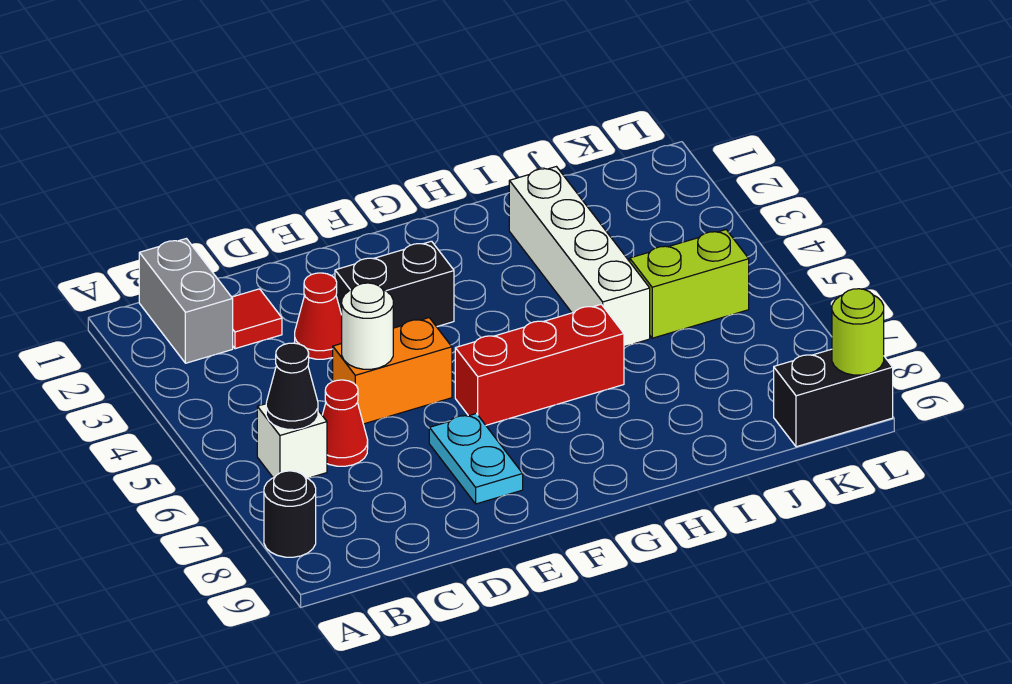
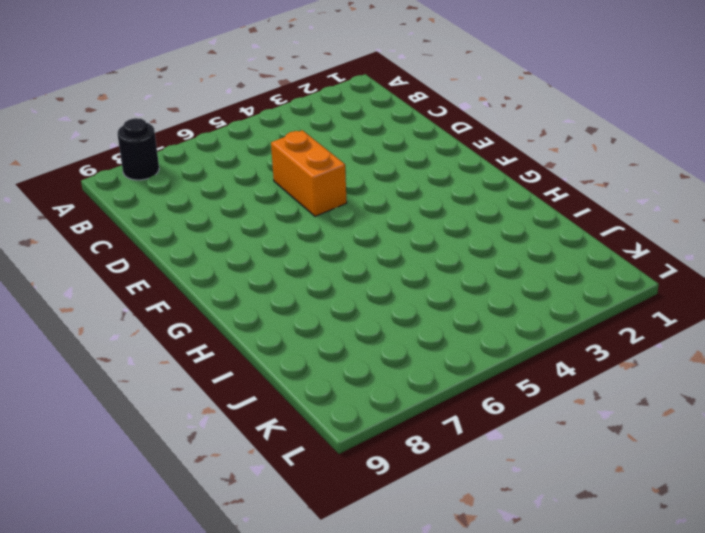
none -> grey 1x2 brick [139,238,233,363]
none -> white 1x1 brick [257,404,327,478]
none -> red 1x1 tile [232,289,282,349]

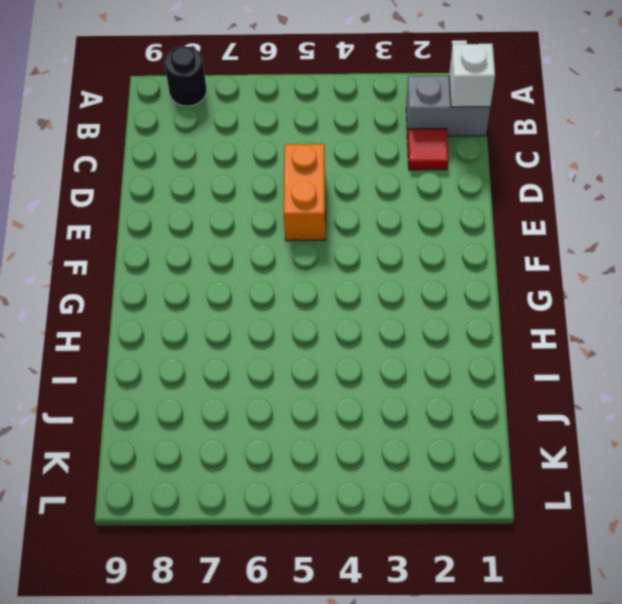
white 1x1 brick [449,44,495,107] -> white 1x1 brick moved to [257,404,327,478]
none -> red 1x1 cone [322,380,368,466]
none -> red 1x1 cone [295,273,342,359]
none -> black 1x2 brick [335,241,454,328]

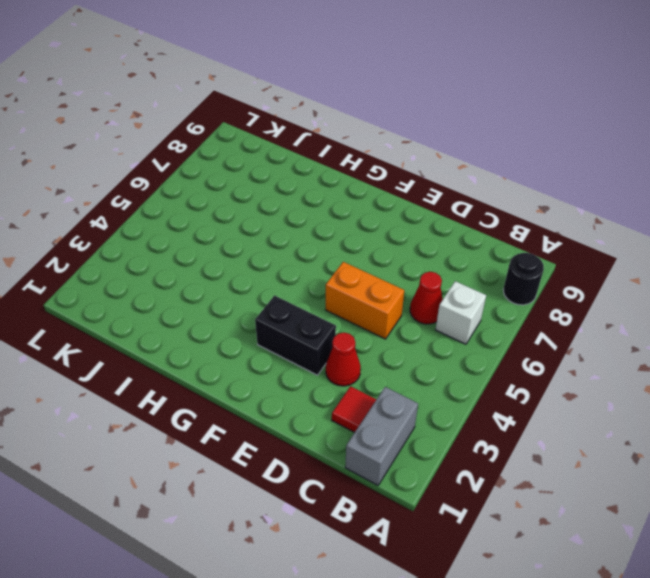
none -> cyan 1x2 plate [429,414,523,504]
none -> red 1x3 brick [455,304,624,425]
none -> white 1x4 brick [509,167,650,347]

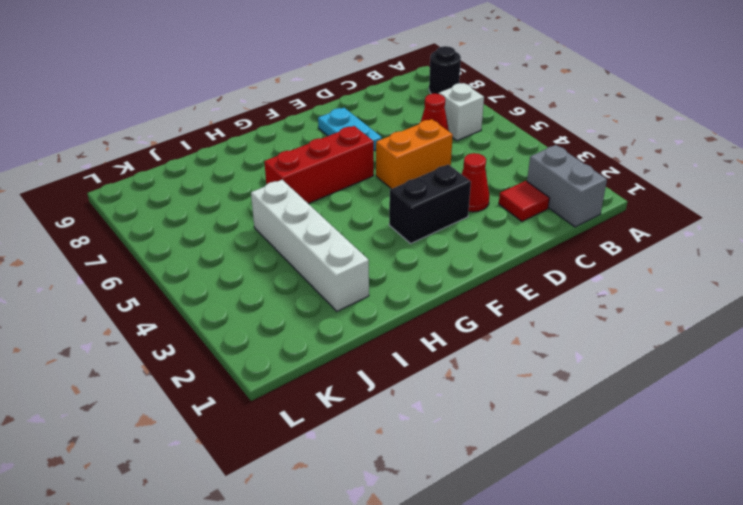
none -> lime 1x2 brick [630,230,749,338]
none -> black 1x2 brick [774,349,893,447]
none -> black 1x1 cone [266,343,318,430]

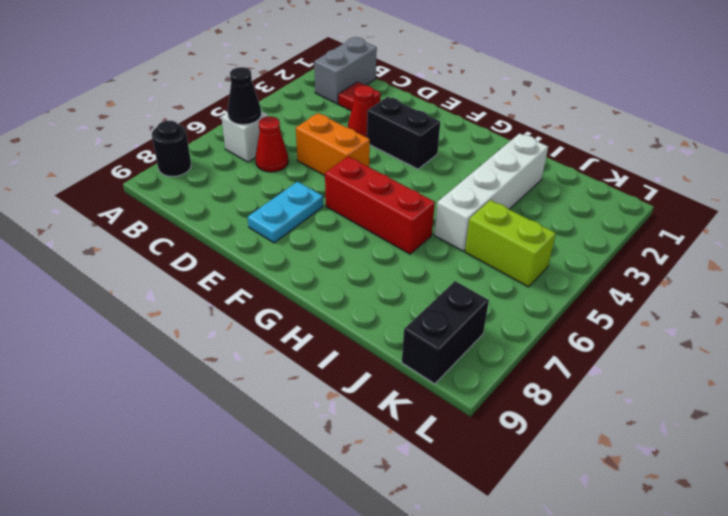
black 1x2 brick [402,281,489,384] -> black 1x2 brick turned to [774,349,893,447]
none -> white 1x1 round brick [342,283,393,369]
none -> lime 1x1 round brick [832,289,884,375]

